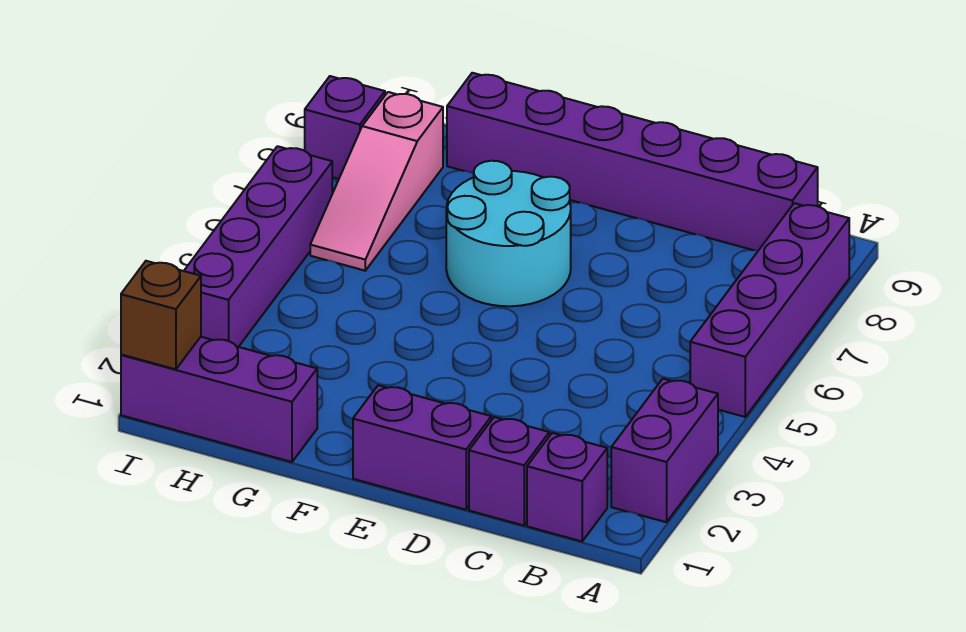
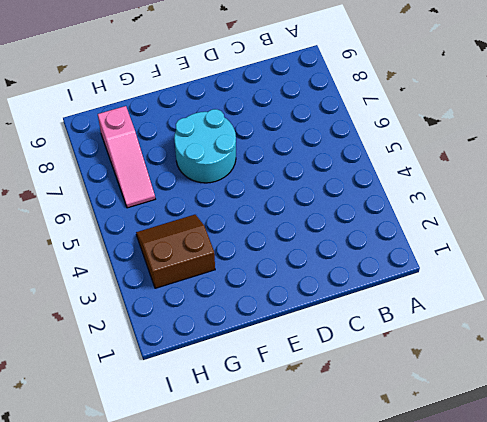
brown 2x2 slope [136,215,215,288] -> none
none -> purple 1x2 brick [611,379,718,522]
none -> purple 1x4 brick [690,203,849,417]
none -> purple 1x1 brick [527,433,607,541]

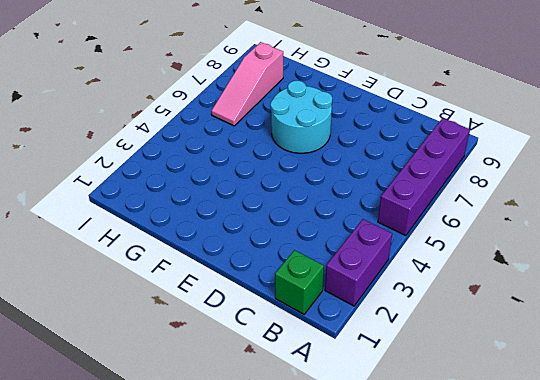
green 1x1 brick [275,250,324,314] -> purple 1x1 brick [527,433,607,541]
none -> purple 1x6 brick [447,73,818,251]
none -> purple 1x1 brick [469,417,549,525]
none -> purple 1x2 brick [353,385,491,510]

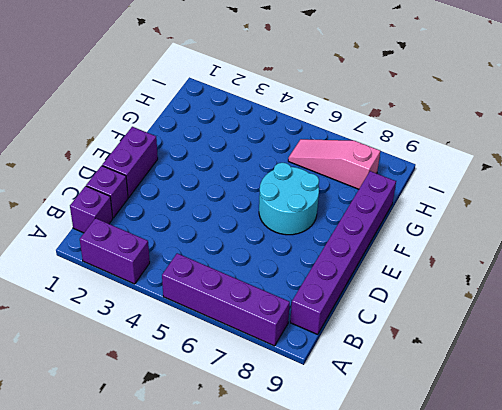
none -> purple 1x3 brick [121,337,317,462]
none -> purple 1x4 brick [184,146,332,347]
none -> purple 1x1 brick [305,76,385,179]

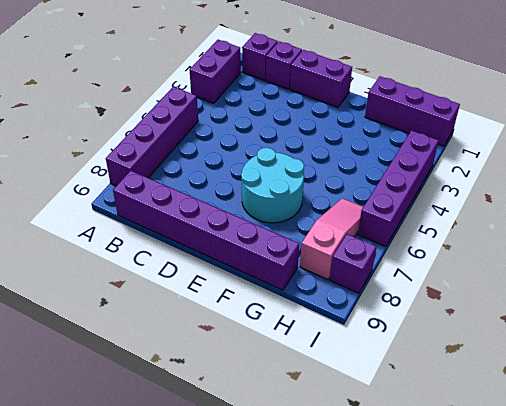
none -> brown 1x1 brick [121,261,201,369]

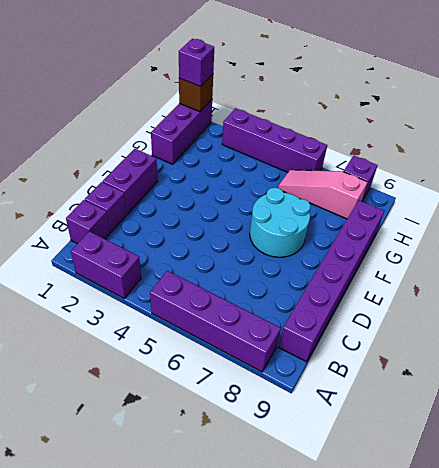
purple 1x1 brick [179,39,214,87] -> none

